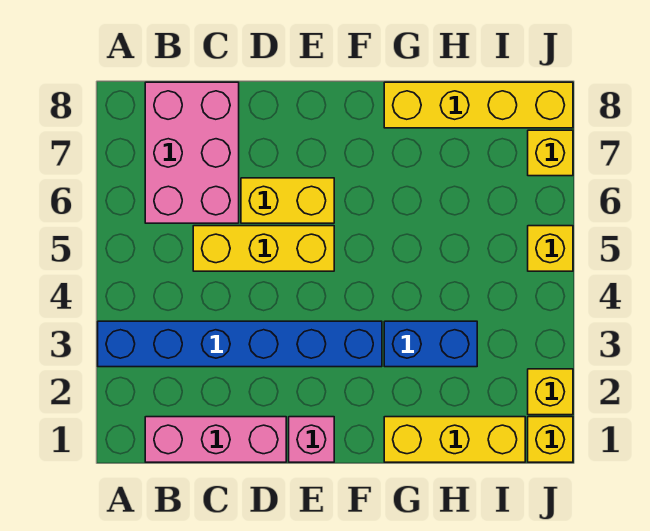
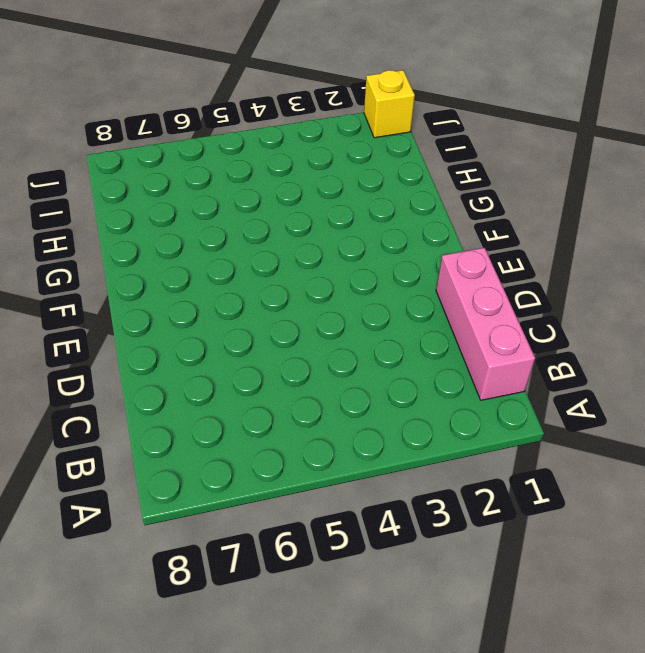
none -> blue 1x6 brick [98,321,382,367]
none -> pink 2x3 brick [145,82,239,223]
none -> yellow 1x3 brick [193,226,334,271]

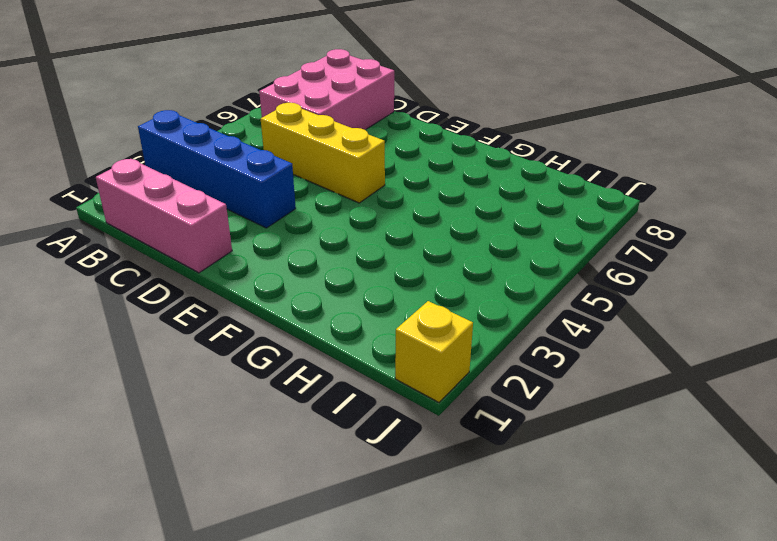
blue 1x4 brick [138,110,296,228] -> blue 1x6 brick [98,321,382,367]
none -> yellow 1x2 brick [241,178,334,223]
none -> pink 1x1 brick [289,417,334,462]
none -> yellow 1x3 brick [384,417,525,462]

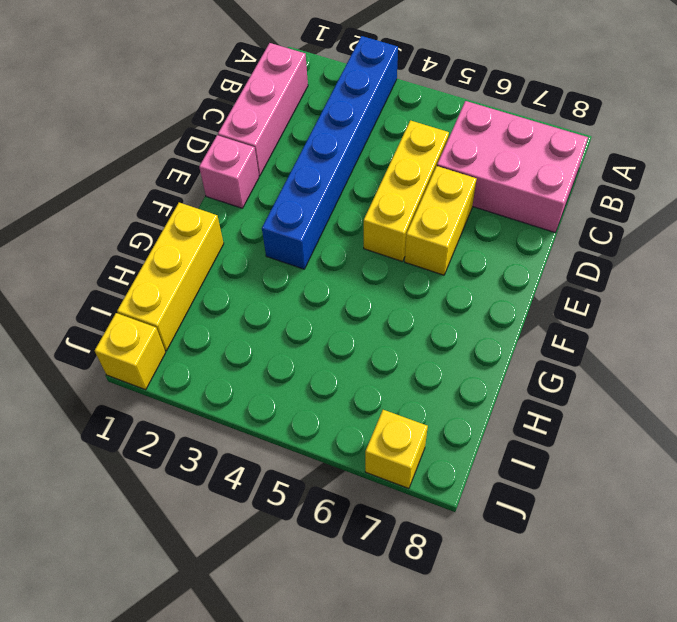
none -> blue 1x2 brick [384,321,477,367]
none -> yellow 1x4 brick [384,82,573,128]
none -> yellow 1x1 brick [528,369,573,415]

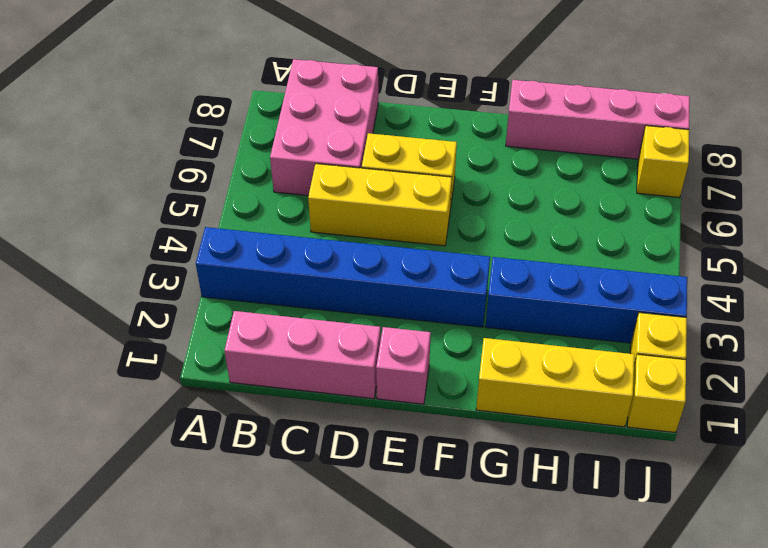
blue 1x4 brick [485,257,687,343] -> blue 1x2 brick [384,321,477,367]
pink 1x4 brick [506,80,690,159] -> yellow 1x4 brick [384,82,573,128]
none -> yellow 1x1 brick [528,226,573,271]

